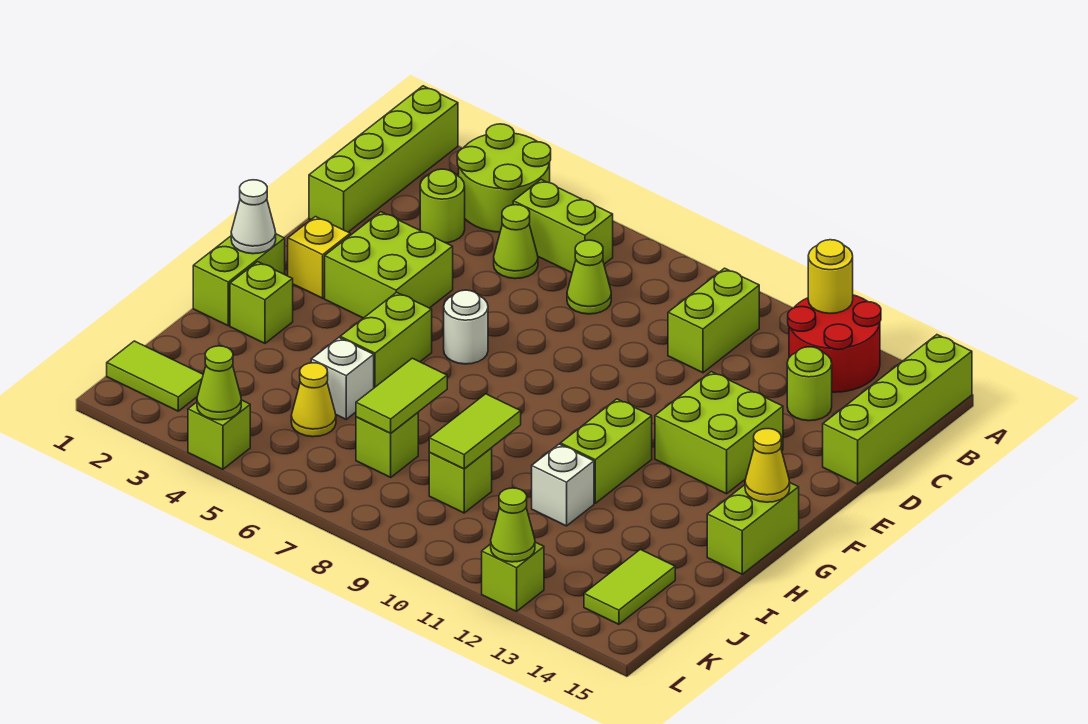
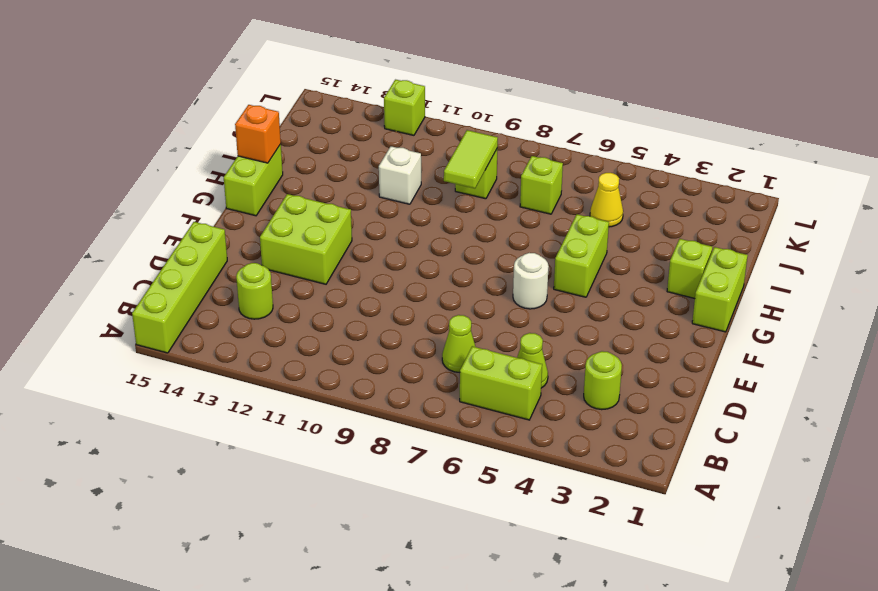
orange 1x1 brick [235,105,281,163] -> none
none -> lime 1x4 brick [309,86,458,232]
none -> lime 2x2 round brick [457,124,551,232]
none -> red 2x2 round brick [788,295,881,392]
none -> lime 1x2 brick [668,268,759,373]

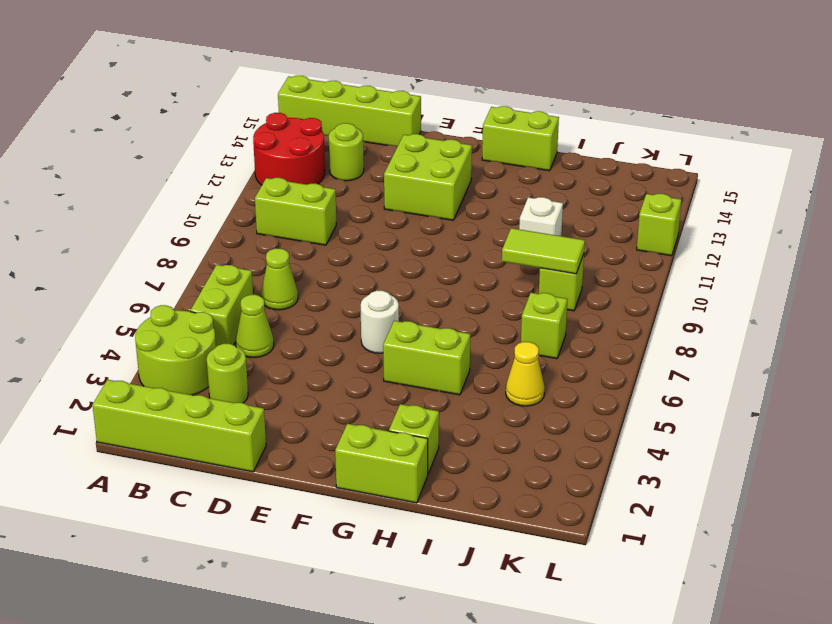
none -> lime 2x2 brick [325,212,453,318]
none -> yellow 1x1 brick [288,217,350,298]
none -> lime 1x2 brick [560,399,652,503]
none -> white 1x1 brick [311,338,374,419]

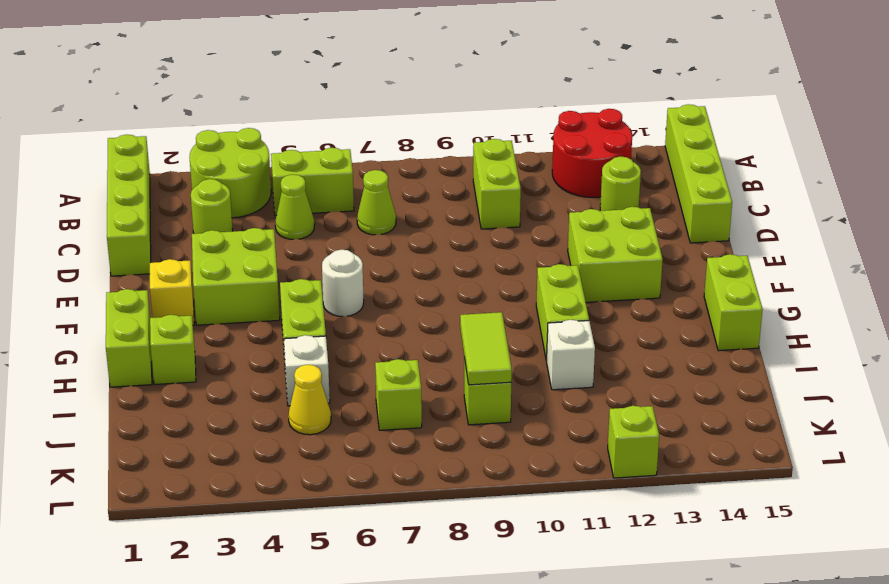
none -> lime 1x2 tile [584,549,675,624]
none -> lime 1x2 tile [107,341,203,411]
none -> lime 1x1 brick [188,400,250,469]
none -> yellow 1x1 round brick [808,240,853,314]

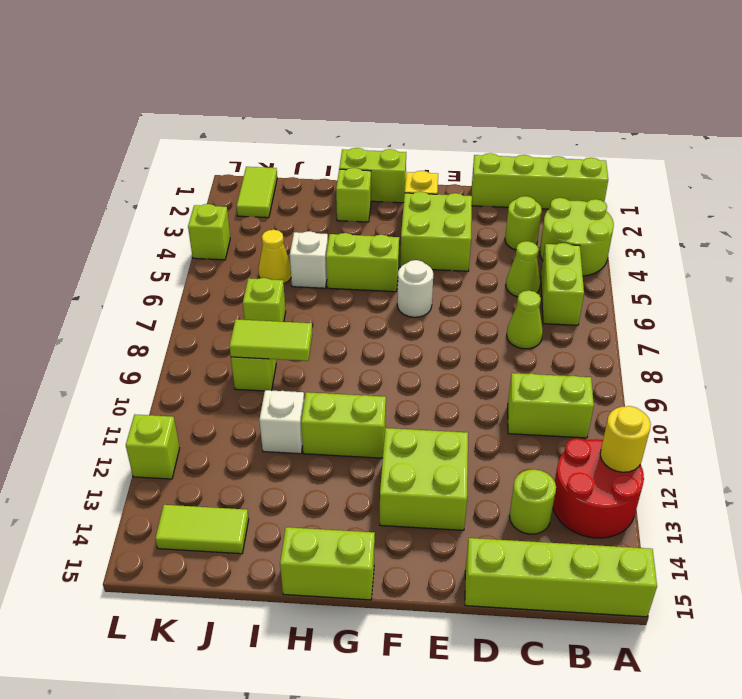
none -> white 1x1 cone [231,180,276,254]
none -> yellow 1x1 cone [745,429,790,502]
none -> lime 1x2 tile [356,358,447,433]
none -> lime 1x1 cone [197,346,241,420]

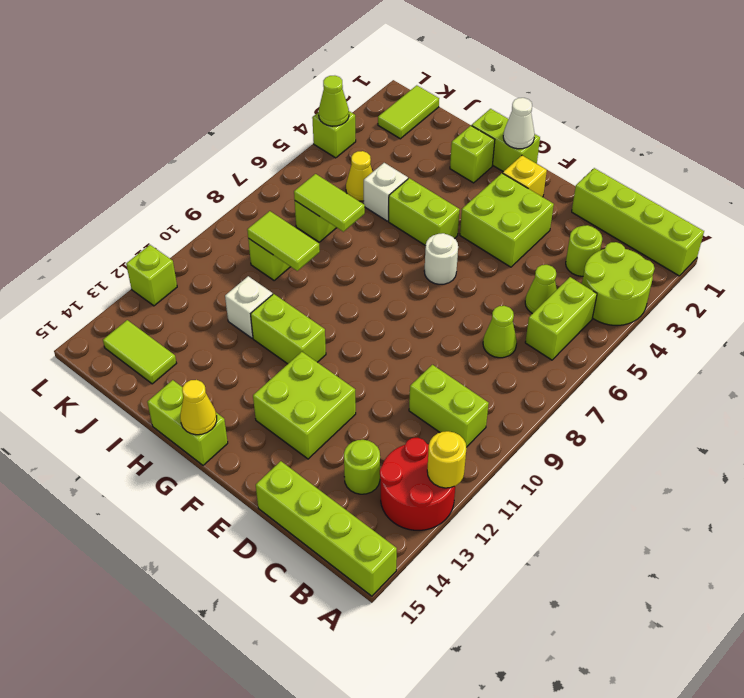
none -> lime 1x1 cone [491,488,535,562]

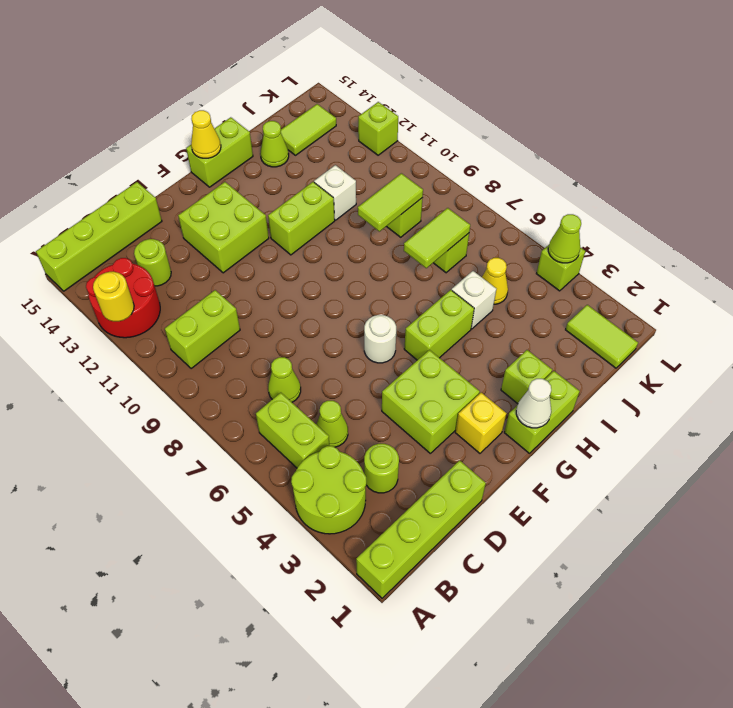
lime 1x1 cone [260,121,289,167] -> lime 1x1 cone moved to [491,488,535,562]

